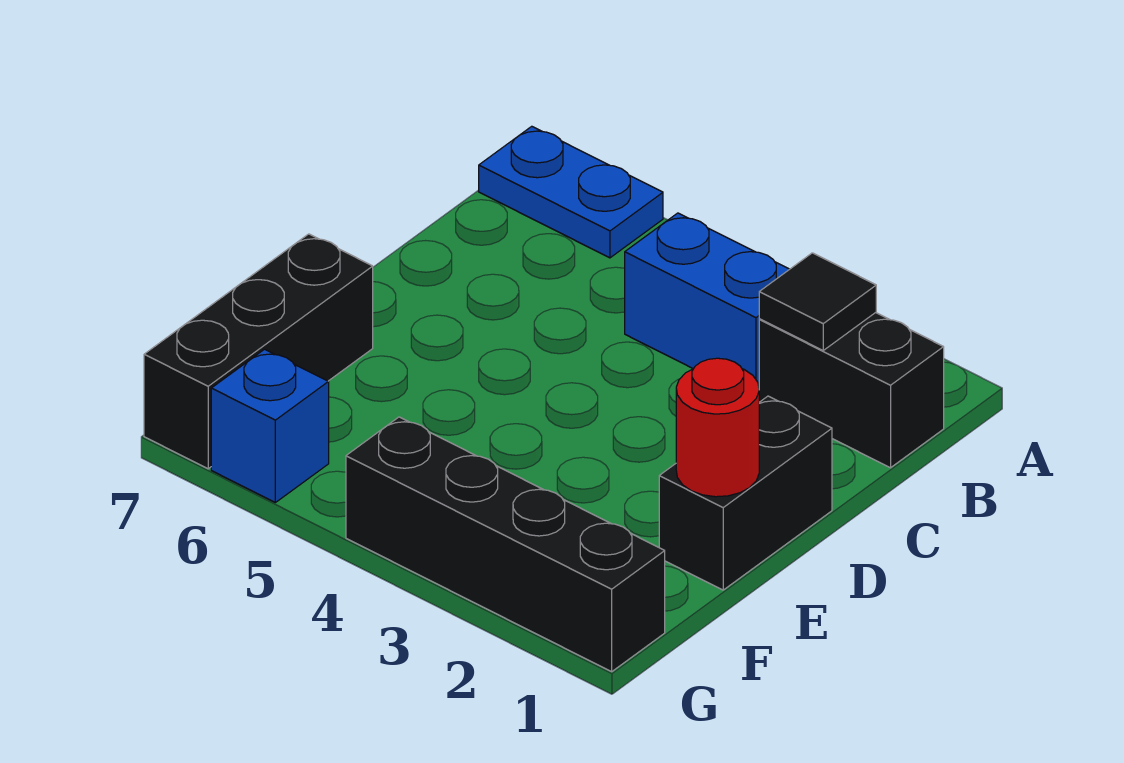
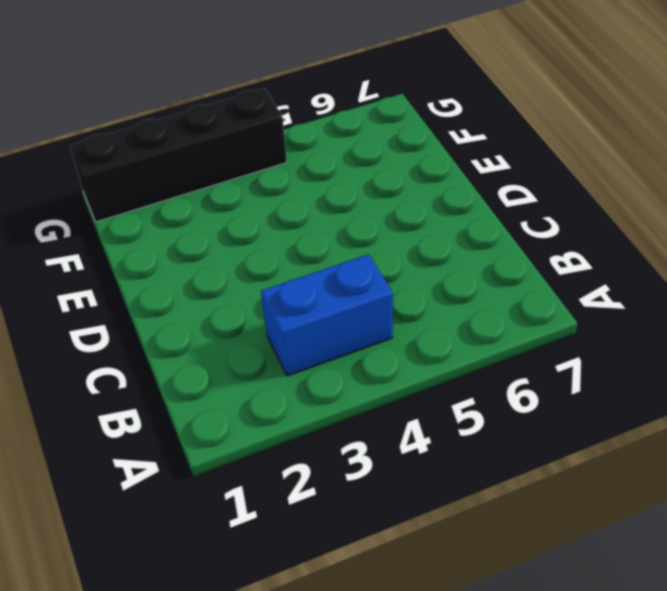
none -> blue 1x2 plate [479,126,663,258]
none -> black 1x2 brick [759,313,944,468]

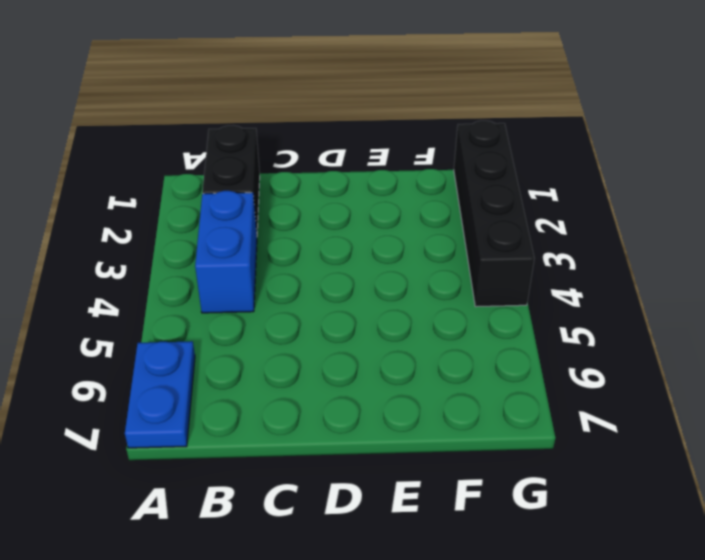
none -> black 1x2 brick [659,396,832,590]
none -> black 1x3 brick [144,234,373,469]

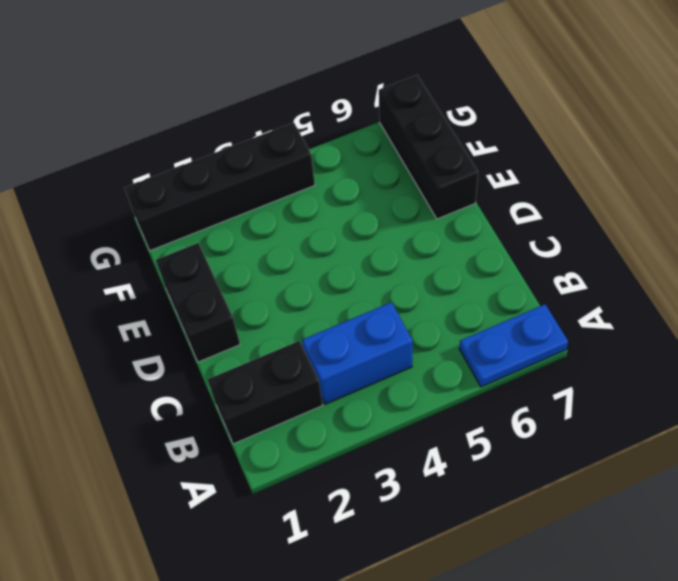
none -> blue 1x1 brick [211,349,329,502]
none -> black 1x1 tile [759,253,876,350]

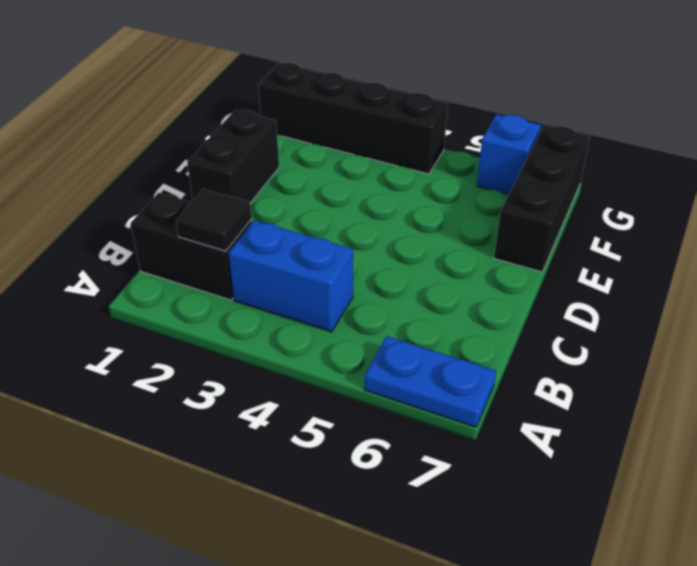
none -> red 1x1 round brick [676,358,759,497]

